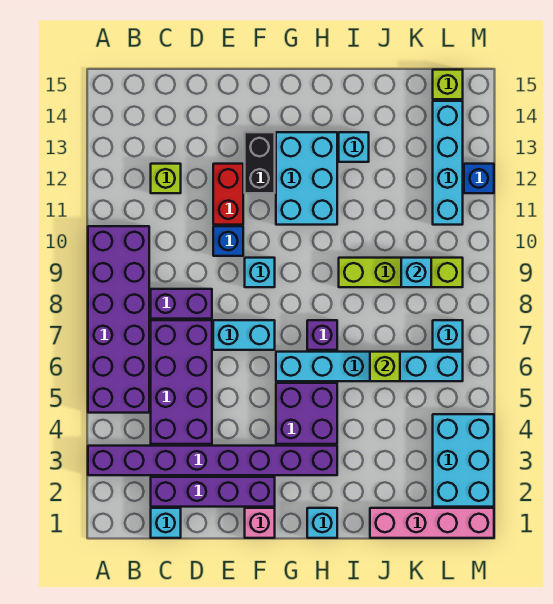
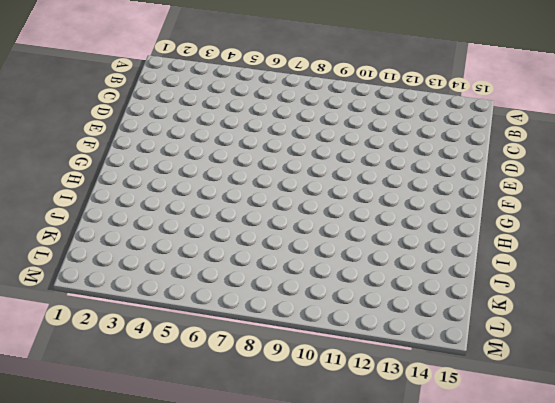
none -> purple 1x8 brick [88,446,337,475]
none -> purple 2x6 brick [88,226,149,413]
none -> cyan 1x1 brick [151,508,181,538]

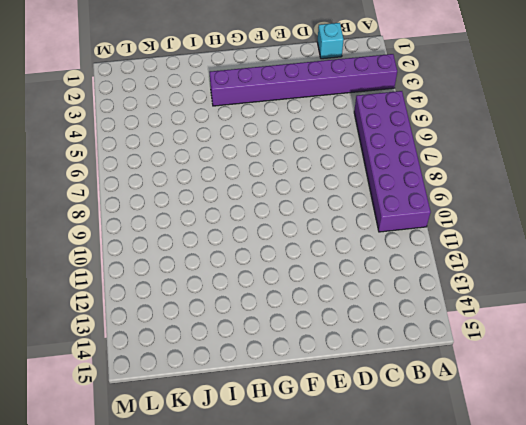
none -> purple 1x4 brick [151,477,275,507]
none -> purple 2x4 brick [151,320,212,444]
none -> purple 1x2 brick [151,289,212,319]

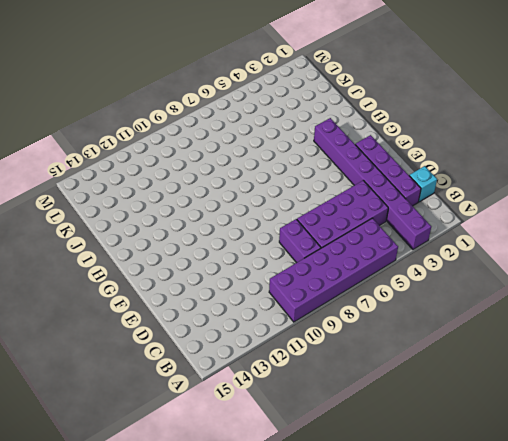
none -> lime 1x1 brick [151,164,181,193]
none -> cyan 1x2 brick [213,320,275,350]
none -> blue 1x1 brick [213,226,243,256]

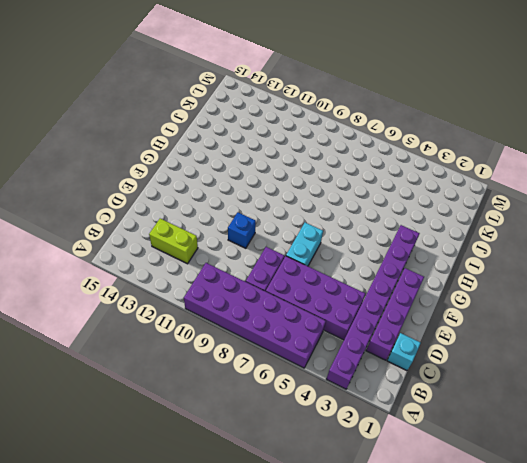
lime 1x2 brick [149,219,198,264] -> lime 1x1 brick [151,164,181,193]
none -> red 1x2 brick [213,164,243,225]
none -> pink 1x1 brick [245,508,275,538]
none -> cyan 1x1 brick [245,258,275,287]

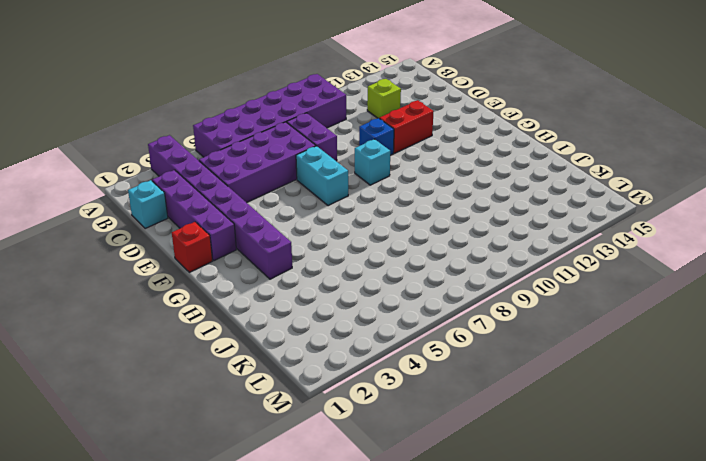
red 1x1 brick [172,222,212,272] -> pink 1x1 brick [245,508,275,538]
none -> black 1x2 brick [245,132,275,193]
none -> purple 2x2 brick [276,383,337,444]
none -> cyan 1x6 brick [276,352,463,381]

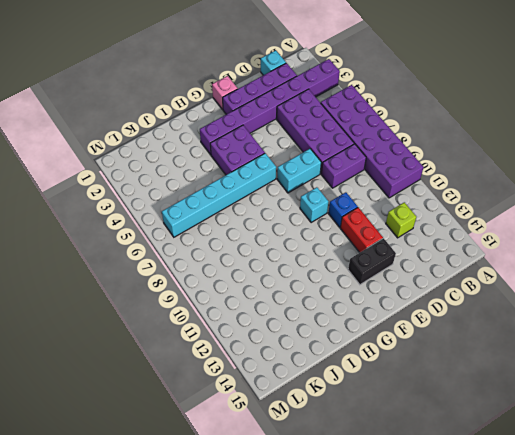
black 1x2 brick [348,238,396,285] -> black 1x2 brick turned to [245,132,275,193]
none -> cyan 2x3 brick [276,132,337,225]
none -> cyan 1x1 brick [307,508,337,538]
none -> purple 1x1 brick [307,320,337,350]

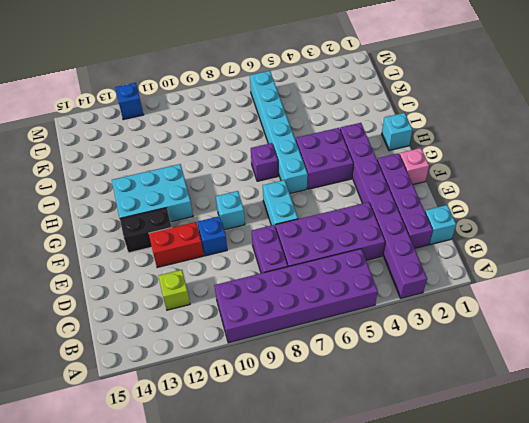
none -> lime 1x4 brick [339,258,463,287]
none -> cyan 1x1 brick [339,132,369,162]
none -> pink 1x4 brick [370,508,494,538]

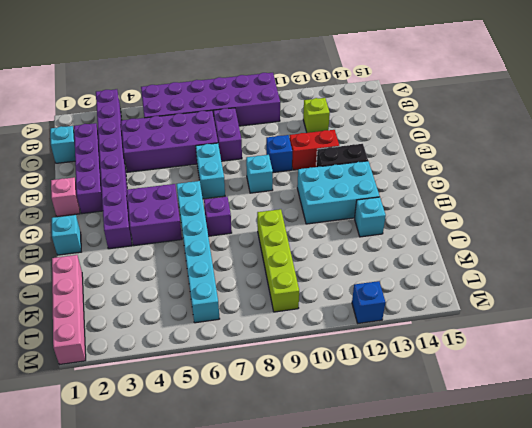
none -> cyan 2x3 brick [433,414,494,507]
none -> cyan 1x1 brick [433,320,463,350]
none -> cyan 1x4 brick [433,101,463,225]

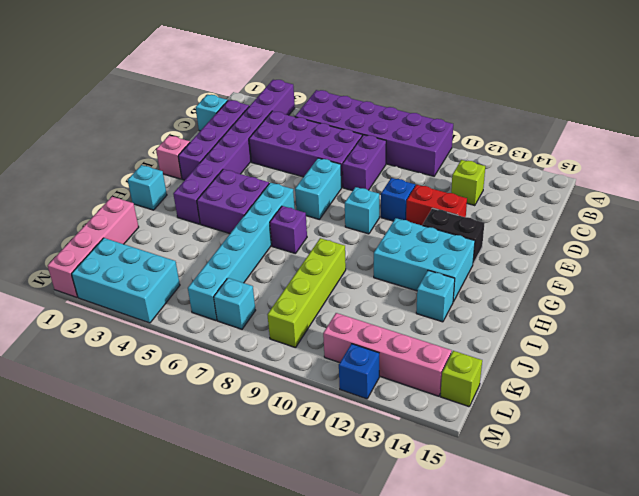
pink 1x4 brick [323,313,452,396] -> cyan 1x4 brick [433,101,463,225]
none -> lime 1x1 brick [370,352,400,381]
none -> cyan 1x1 brick [401,258,431,287]

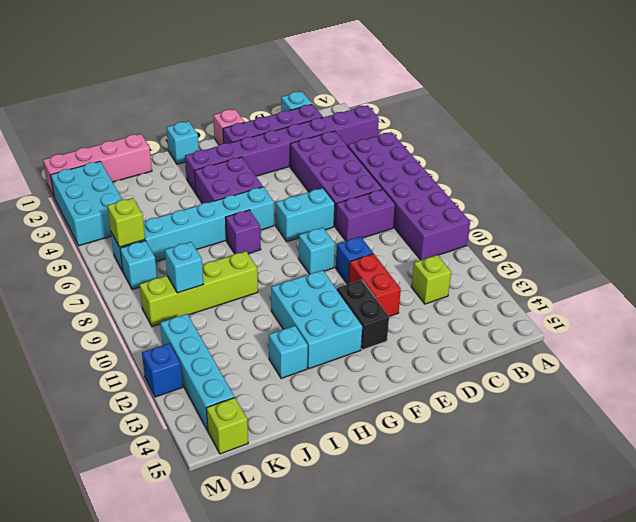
lime 1x1 brick [107,198,145,247] -> lime 1x1 brick moved to [370,352,400,381]

